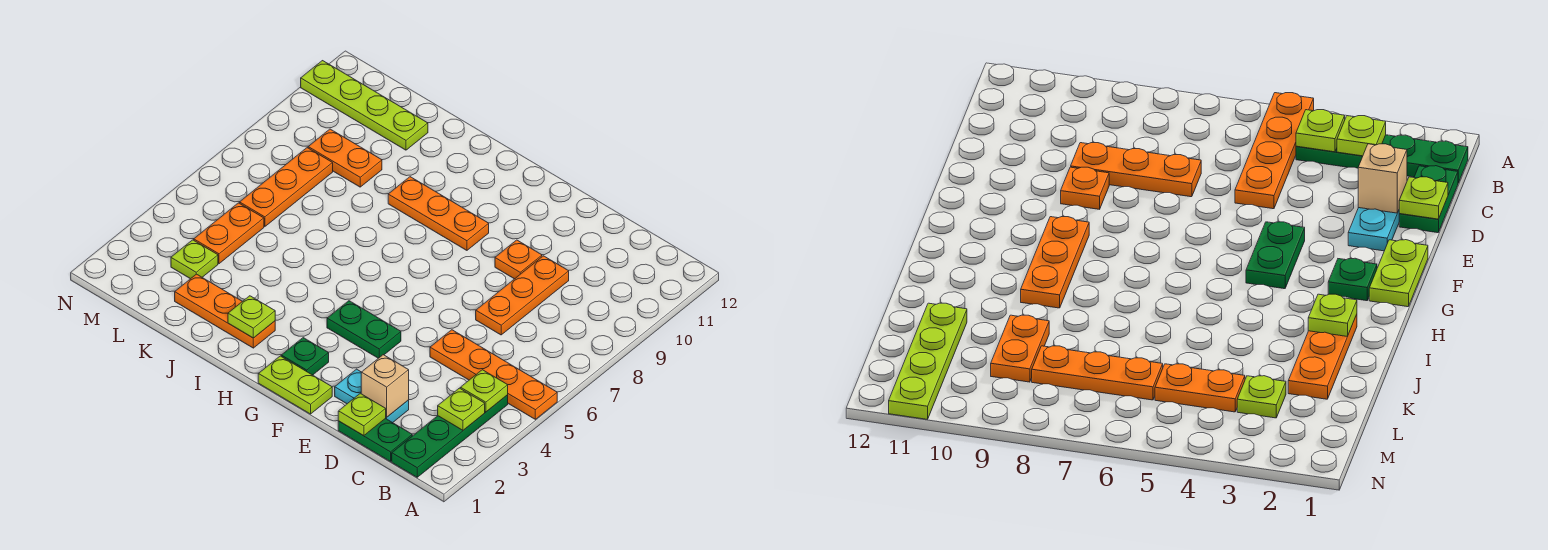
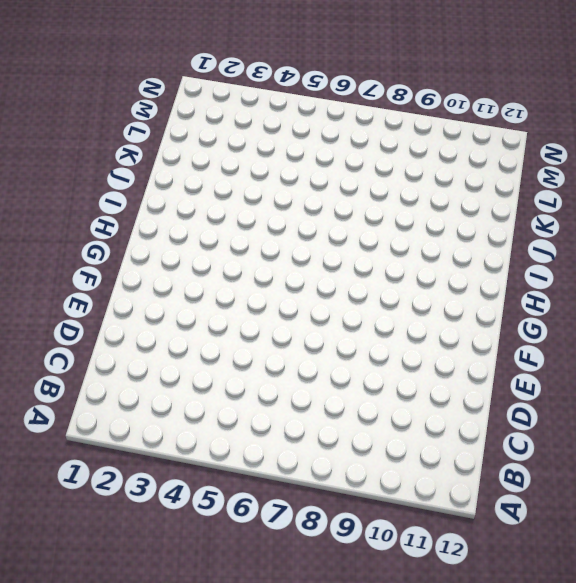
none -> orange 1x4 plate [430,330,557,419]
none -> green 1x4 plate [392,395,508,477]
none -> green 1x2 plate [338,418,412,462]

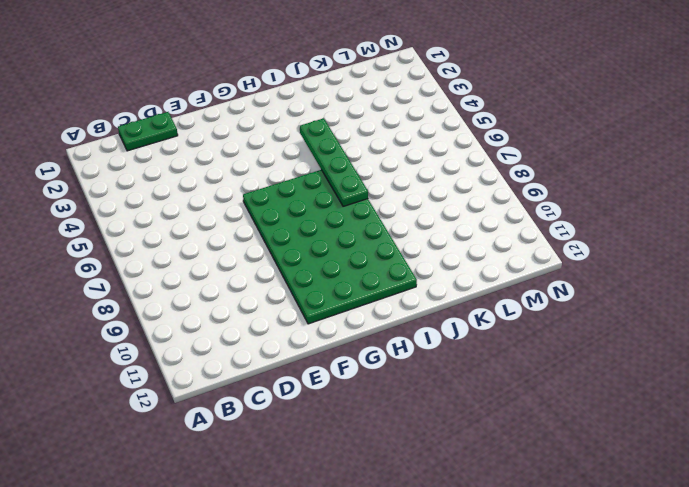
green 4x6 plate [243,170,417,324] -> orange 1x3 plate [388,177,489,250]
green 1x4 plate [300,118,368,206] -> green 1x4 plate moved to [392,395,508,477]
none -> orange 1x4 plate [430,330,557,419]
none -> cyan 1x2 plate [335,369,409,423]
none -> orange 1x3 plate [476,256,569,335]

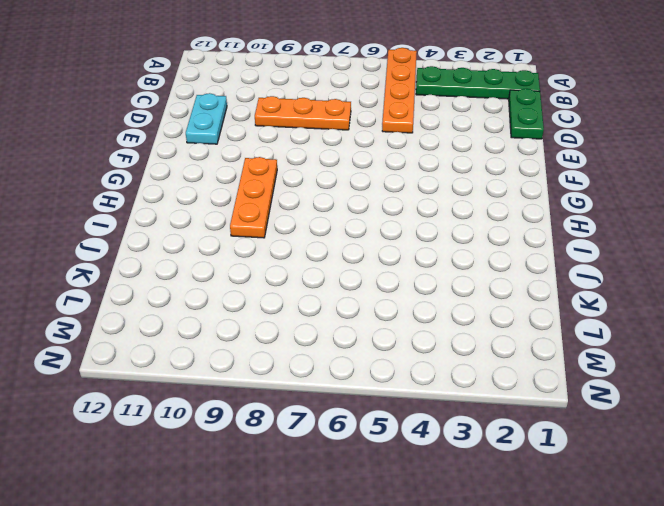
cyan 1x2 plate [186,93,227,144] -> cyan 1x2 plate moved to [335,369,409,423]
none -> orange 1x1 plate [495,240,542,279]
none -> lime 1x2 plate [258,356,332,414]
none -> green 1x2 plate [327,301,401,358]

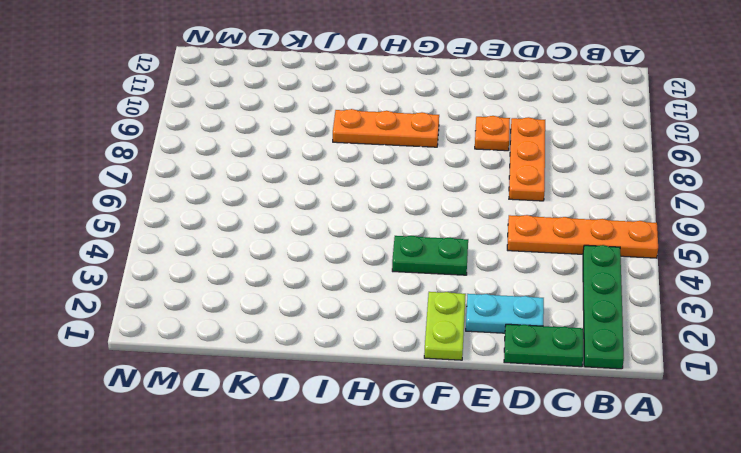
lime 1x2 plate [424,292,466,360] -> lime 1x2 plate turned to [258,356,332,414]
none -> green 1x1 plate [281,338,329,375]
none -> orange 1x3 plate [175,274,275,348]
none -> orange 1x2 plate [308,129,382,187]

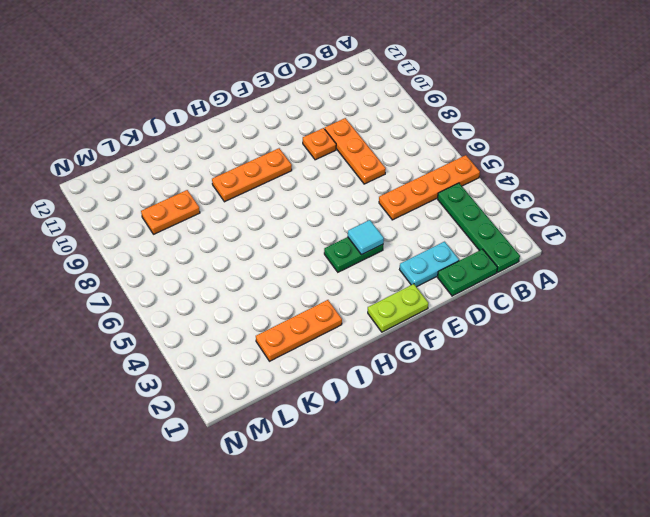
cyan 1x1 tile [348,220,384,255] -> none
none -> green 1x1 plate [281,338,329,375]
none -> lime 1x4 plate [301,61,428,150]
none -> lime 1x1 plate [171,240,218,279]

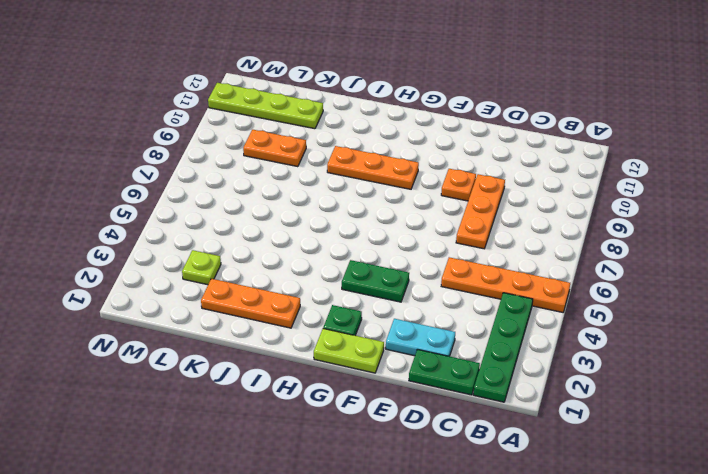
none -> orange 1x2 plate [194,203,264,264]
none -> orange 1x3 plate [240,148,333,227]
none -> lime 1x1 plate [438,388,485,430]

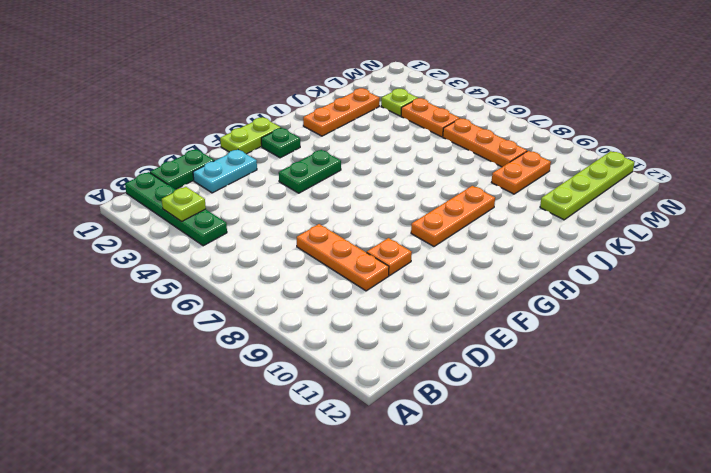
none -> orange 1x4 plate [430,330,557,419]
none -> lime 1x1 plate [460,370,508,412]
none -> lime 1x1 plate [338,393,386,436]

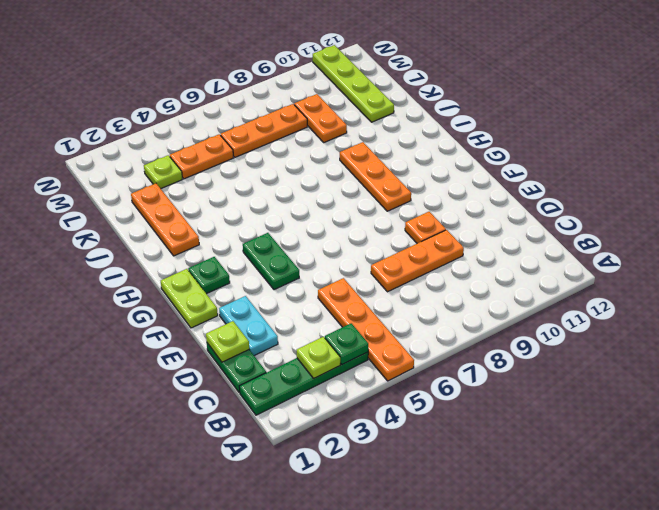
green 1x1 plate [325,323,368,364] -> lime 1x1 plate [460,370,508,412]
none -> tan 1x1 brick [361,355,409,417]
none -> lime 1x1 plate [228,296,275,338]

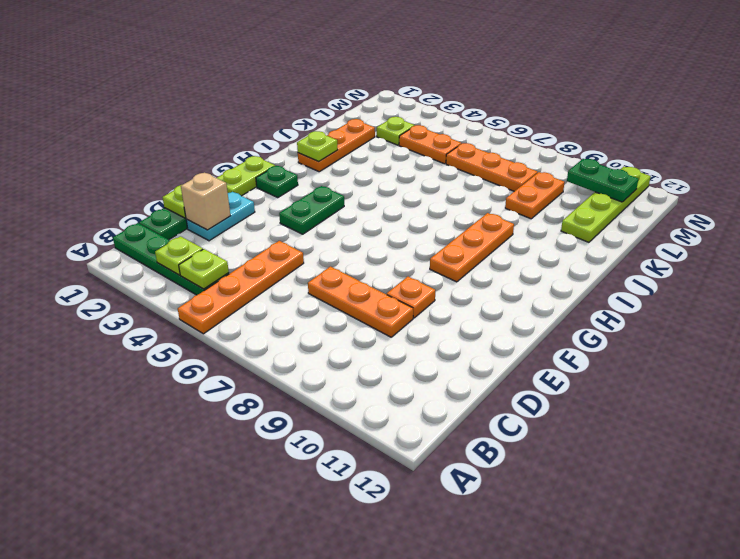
green 1x2 plate [567,159,638,202] -> none

